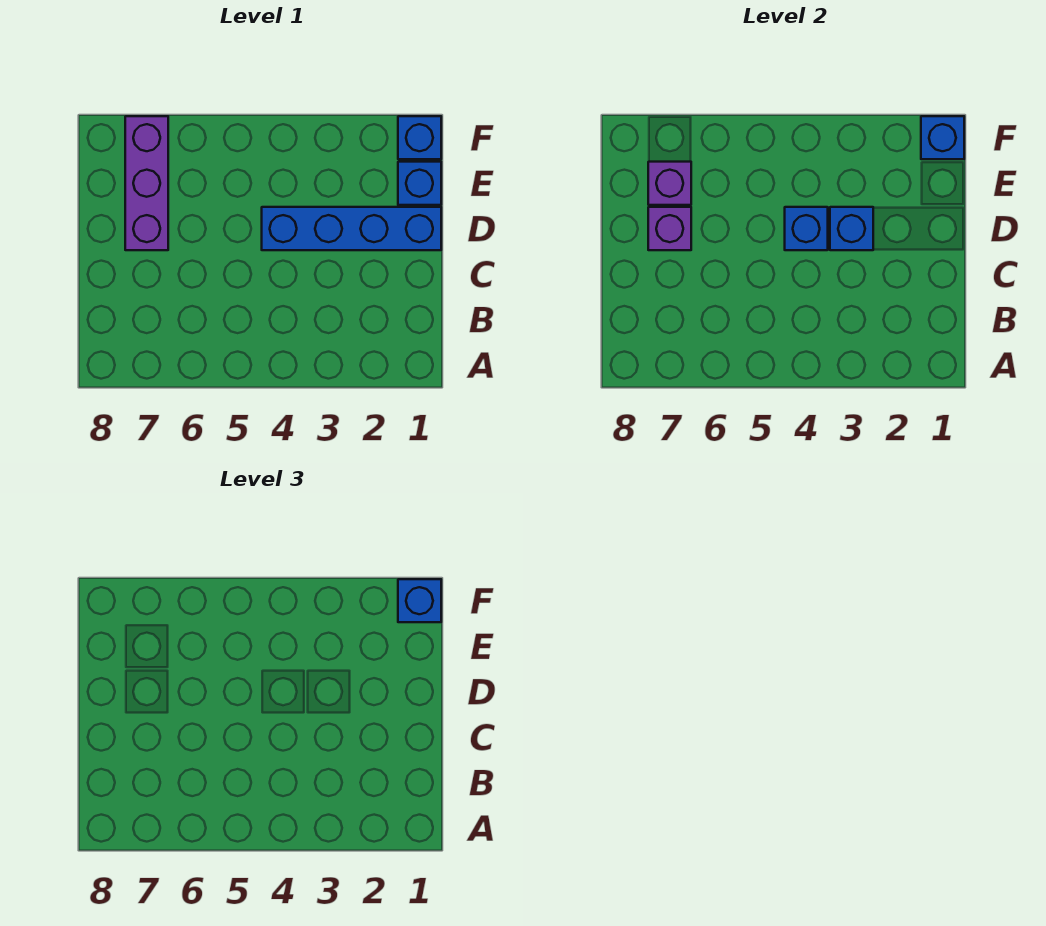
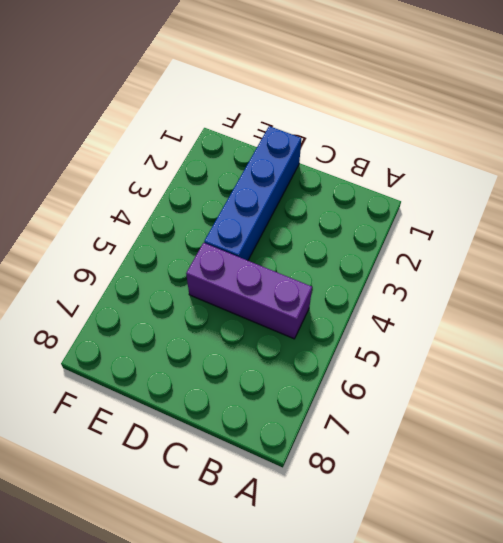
purple 1x3 brick [186,243,312,339] -> purple 1x3 brick moved to [125,116,168,250]
none -> blue 1x1 brick [398,162,441,205]
none -> blue 1x1 brick [398,116,441,159]

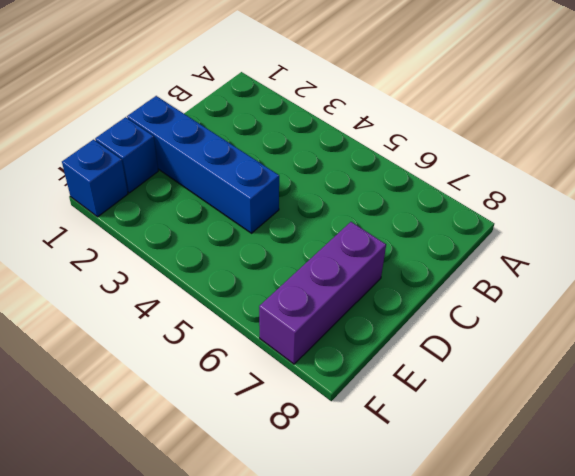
none -> blue 1x1 brick [830,207,873,250]
none -> blue 1x1 brick [785,207,828,250]

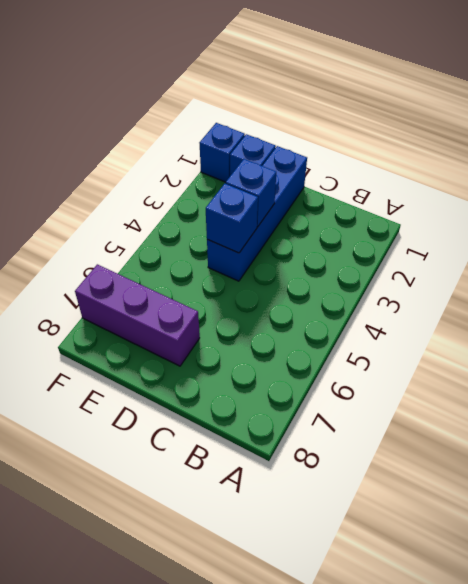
none -> purple 1x1 brick [648,207,691,250]
none -> purple 1x1 brick [648,162,691,205]

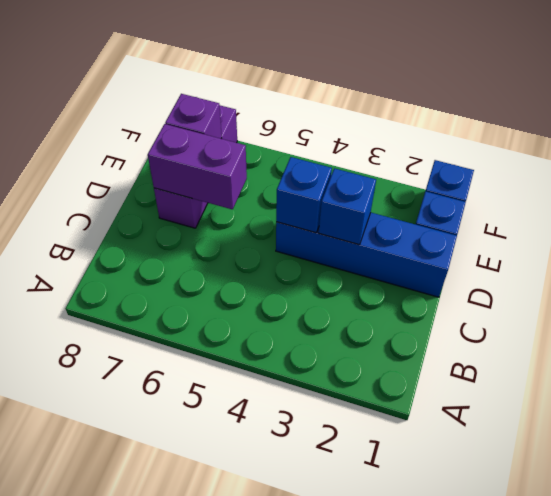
purple 1x2 brick [148,124,247,209] -> purple 1x1 brick [648,207,691,250]
none -> blue 1x1 brick [921,116,964,159]
none -> blue 1x1 brick [398,579,441,622]

